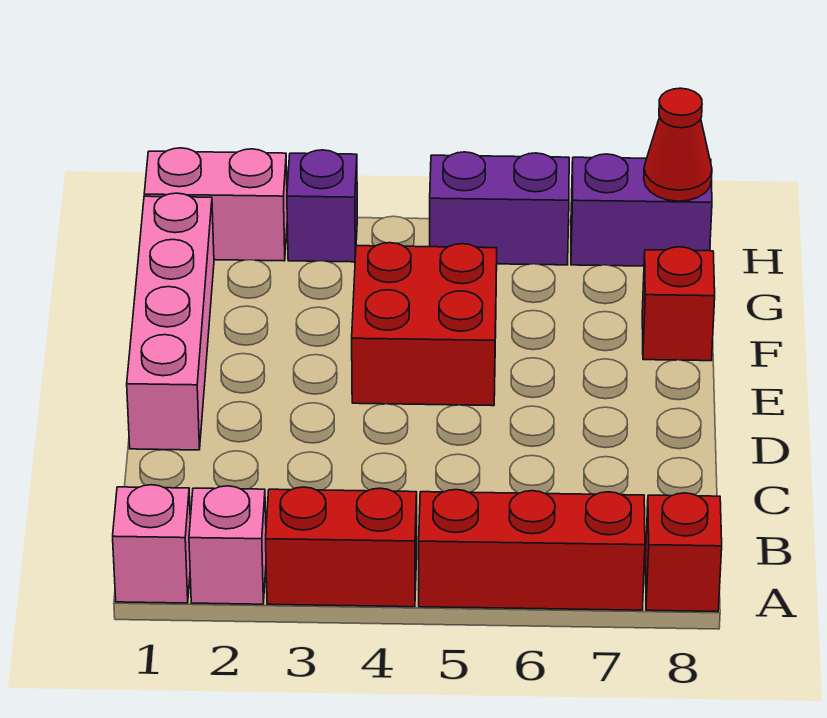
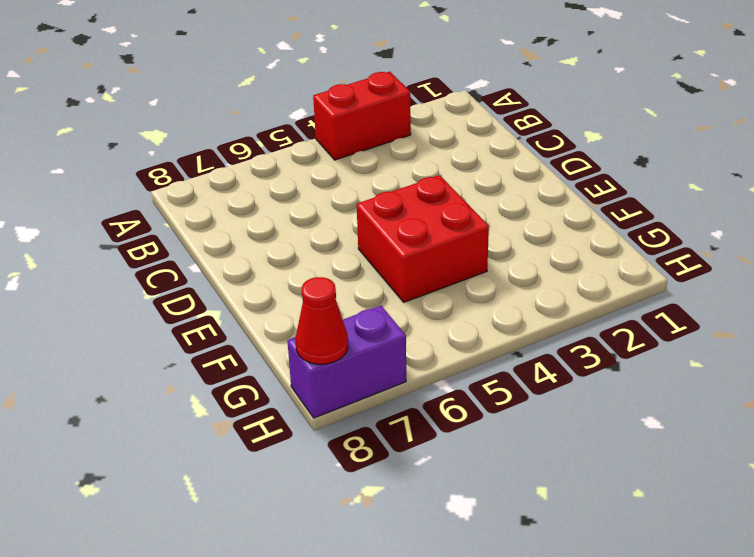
none -> pink 1x1 brick [113,485,190,603]
none -> pink 1x1 brick [189,486,266,604]
none -> red 1x3 brick [419,490,645,610]

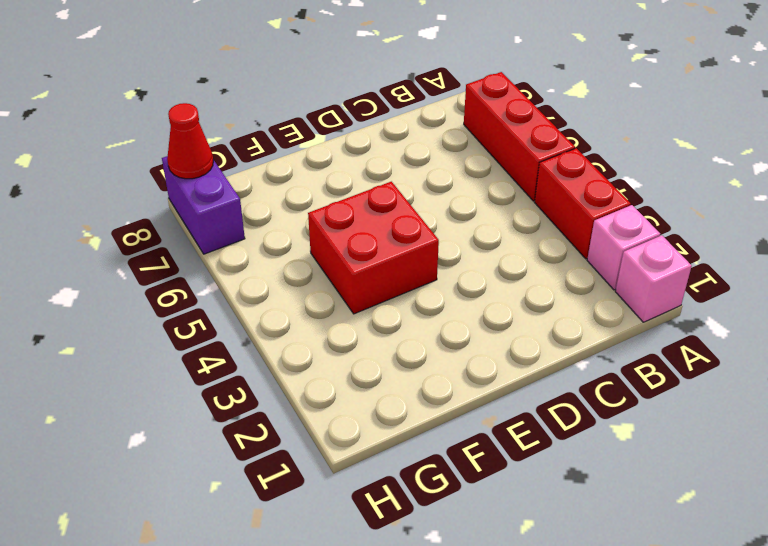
none -> red 1x1 brick [645,493,722,612]
none -> pink 1x4 brick [127,193,214,450]
none -> red 1x1 brick [642,247,715,361]

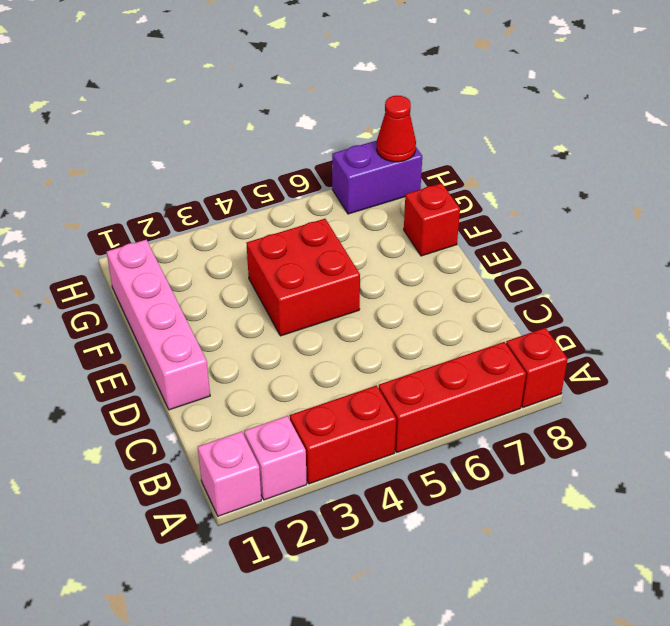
none -> pink 1x2 brick [144,148,287,261]
none -> purple 1x1 brick [287,150,357,262]
none -> purple 1x2 brick [430,152,569,265]

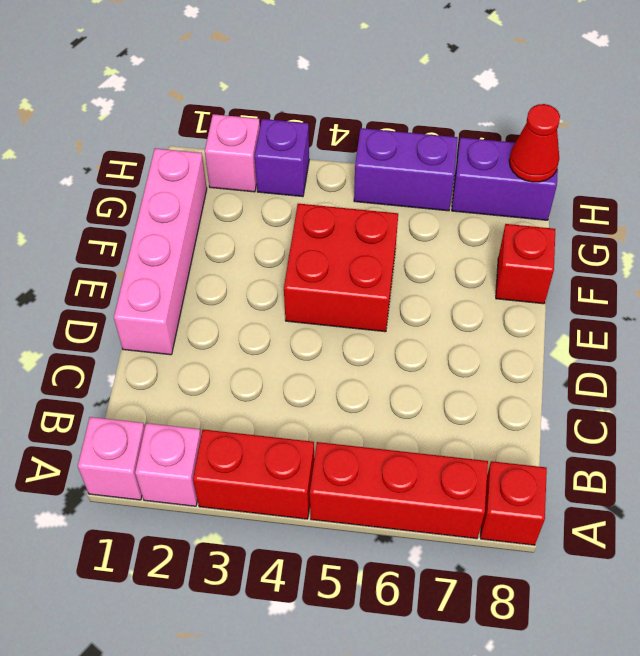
pink 1x1 brick [205,114,260,192] -> pink 1x2 brick [144,148,287,261]

